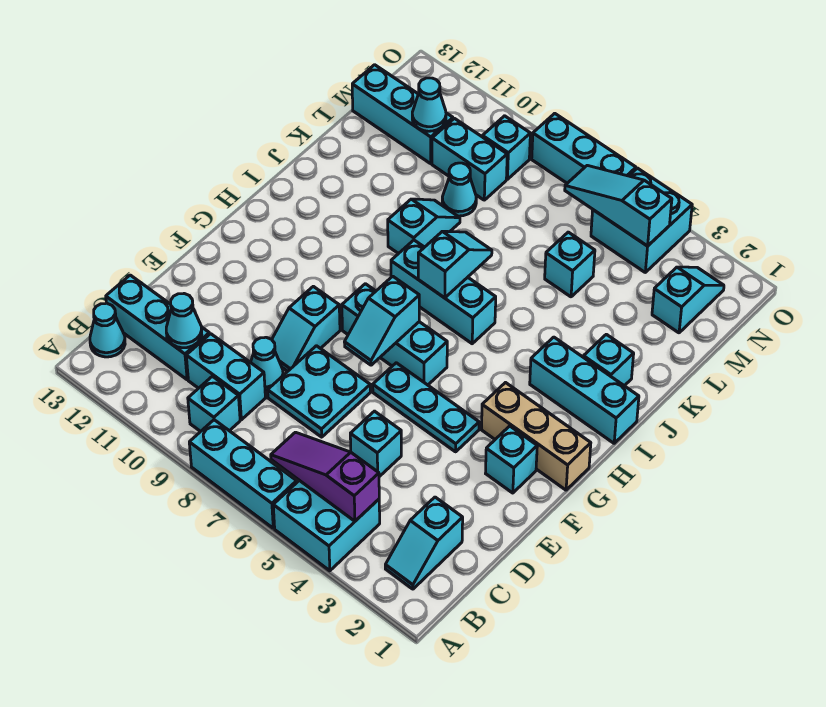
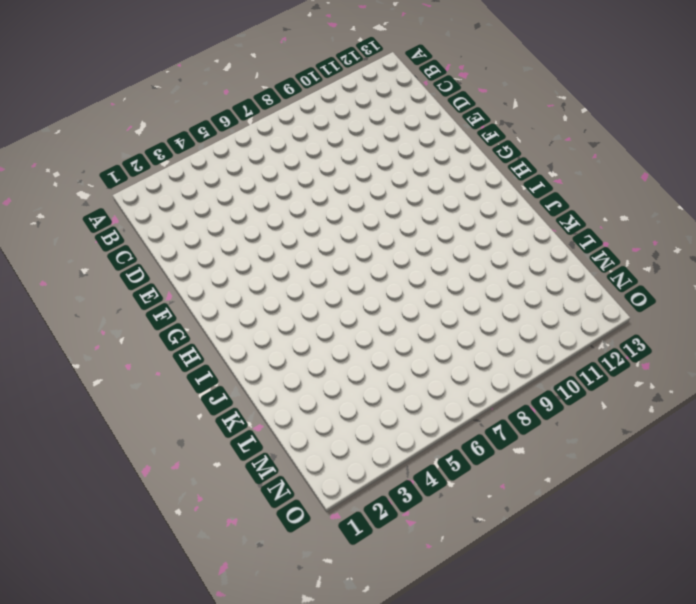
none -> cyan 2x2 brick [273,480,380,571]
none -> cyan 1x3 brick [189,420,297,528]
none -> cyan 1x2 slope [385,497,463,589]
none -> cyan 1x1 brick [188,376,240,432]

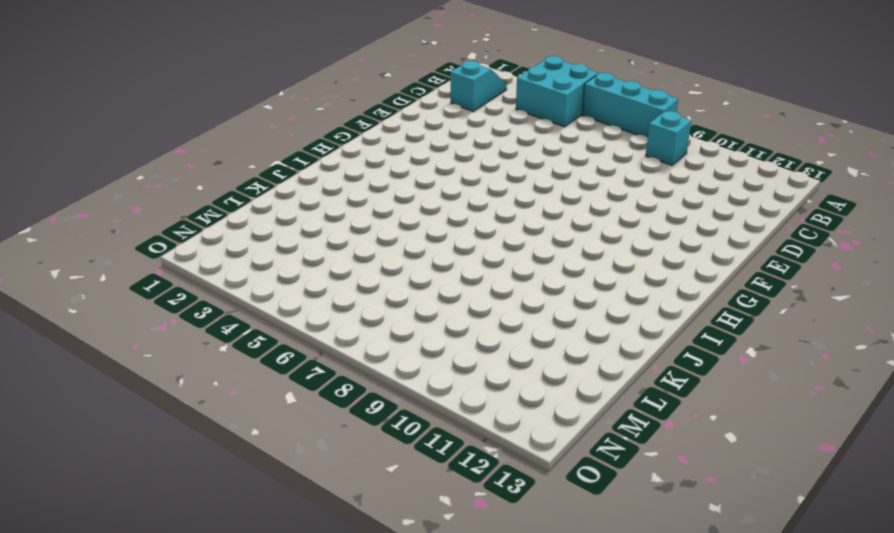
none -> cyan 1x1 cone [90,303,125,357]
none -> cyan 1x2 brick [186,334,265,420]
none -> cyan 1x3 brick [106,275,209,380]
none -> cyan 1x1 brick [350,411,401,477]

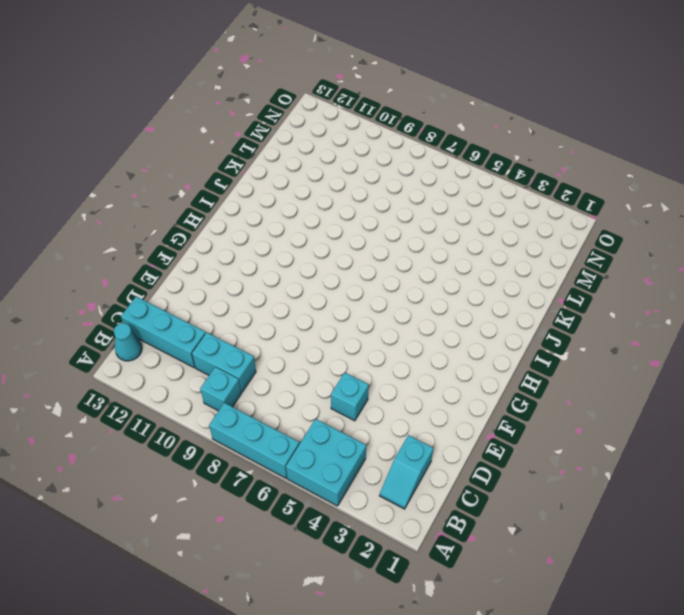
none -> cyan 2x2 plate [268,346,370,437]
none -> cyan 1x1 cone [251,337,283,391]
none -> cyan 1x2 slope [272,286,340,371]
none -> cyan 1x1 brick [486,426,537,493]

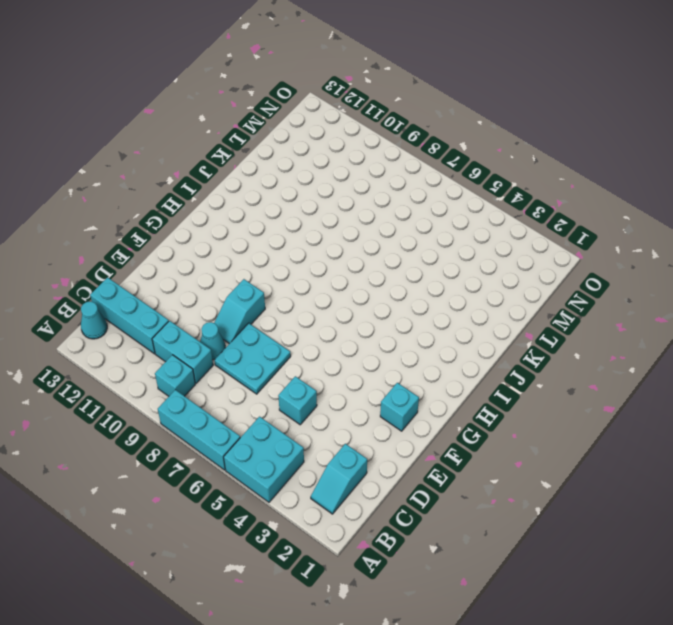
none -> cyan 1x3 plate [373,363,479,452]
none -> tan 1x3 brick [481,383,591,490]
none -> cyan 1x3 brick [342,284,447,385]
none -> cyan 1x3 brick [530,337,639,443]

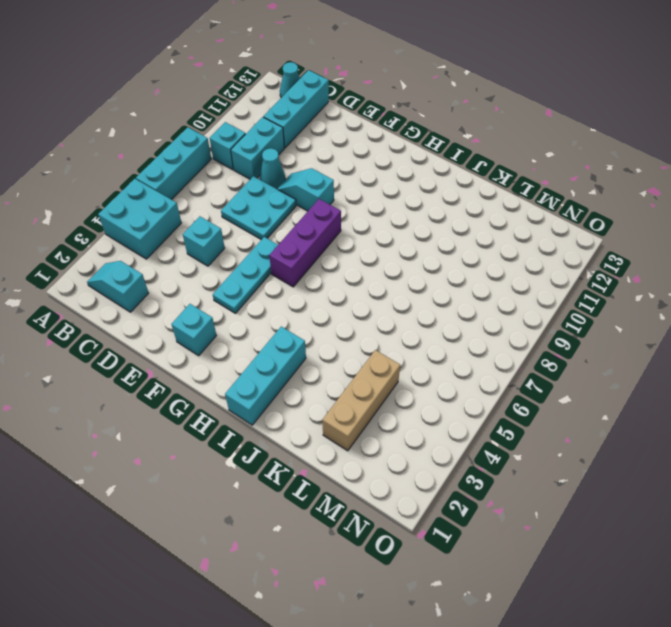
purple 1x3 brick [269,199,341,287] -> cyan 1x3 brick [342,284,447,385]
tan 1x3 brick [323,350,400,451] -> tan 1x3 brick moved to [481,383,591,490]
none -> cyan 1x3 brick [391,240,496,344]
none -> cyan 1x1 brick [583,334,634,386]
none -> cyan 1x2 slope [388,199,460,254]
none -> cyan 1x1 brick [545,232,595,297]

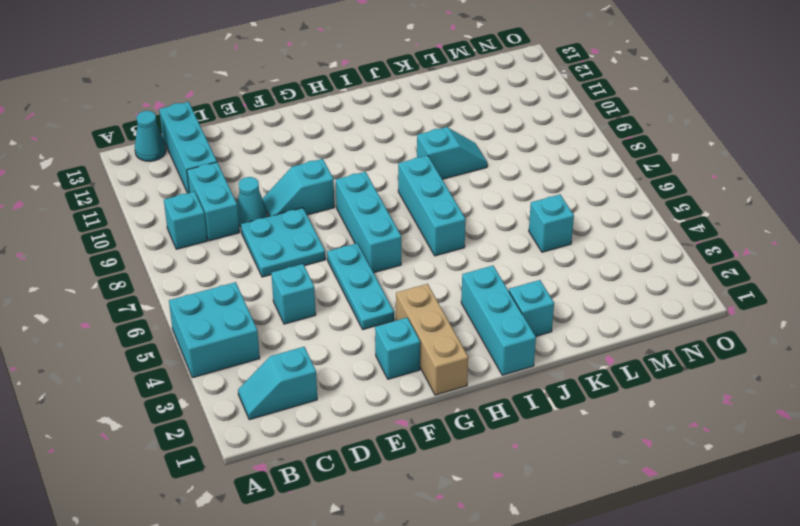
none -> cyan 1x3 brick [189,420,297,528]
none -> cyan 1x1 cone [442,163,476,216]
none -> cyan 1x2 slope [652,267,724,333]
none -> cyan 1x2 brick [432,118,507,200]

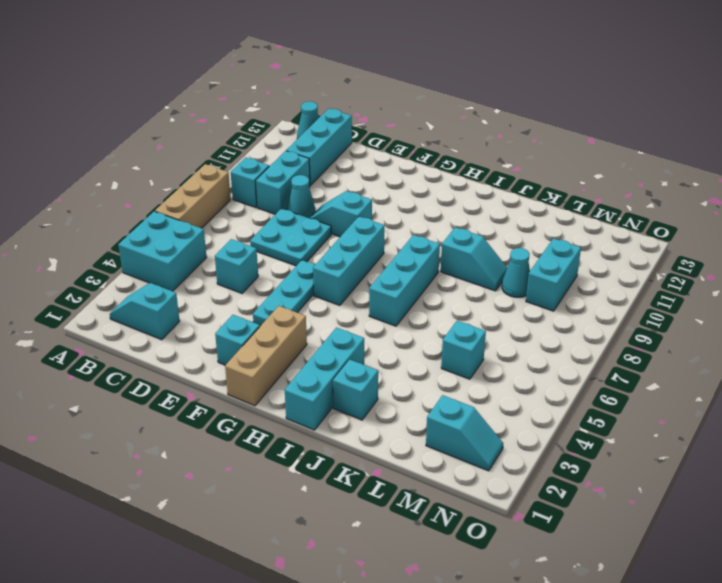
tan 1x3 brick [155,164,231,228] -> cyan 1x3 brick [189,420,297,528]
none -> cyan 1x3 brick [352,65,453,164]
none -> cyan 2x2 brick [591,168,692,272]
none -> cyan 1x1 brick [482,116,530,179]
none -> cyan 1x3 brick [532,113,636,183]

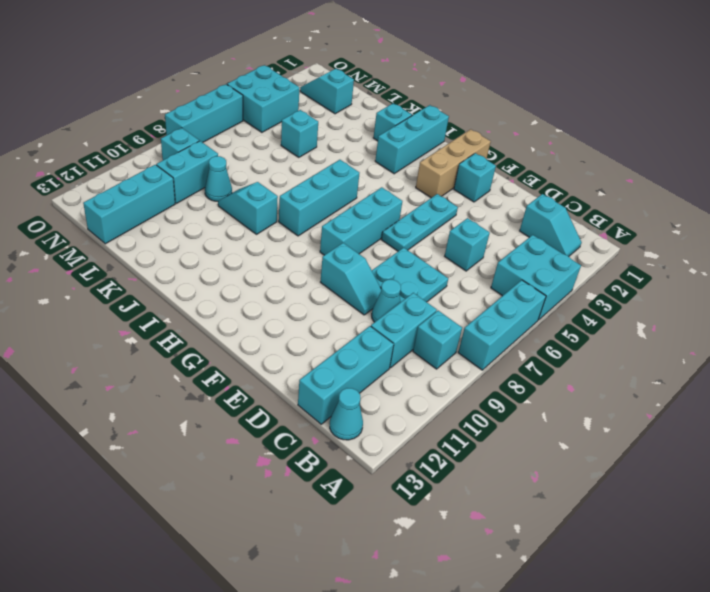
none -> purple 1x3 slope [271,432,379,521]
none -> cyan 1x1 cone [166,294,202,348]
none -> cyan 1x2 slope [345,276,419,365]
none -> cyan 1x2 slope [418,231,492,298]

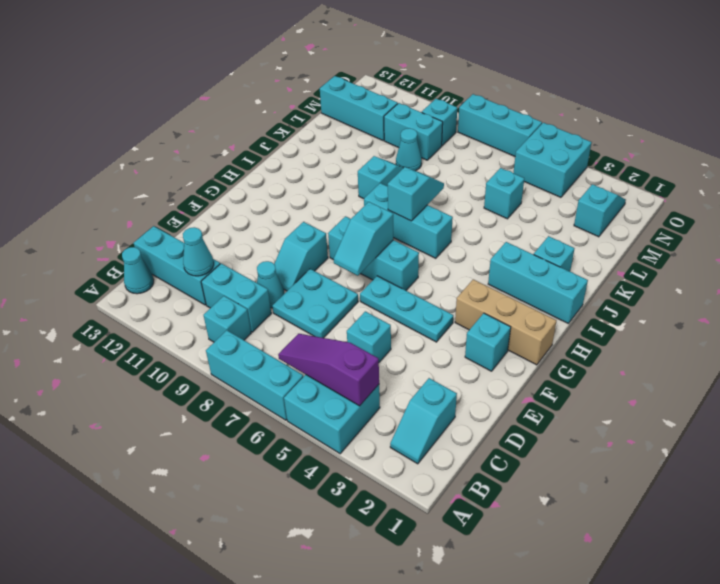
none -> cyan 1x1 cone [412,78,446,131]
none -> cyan 1x3 slope [565,165,672,246]

